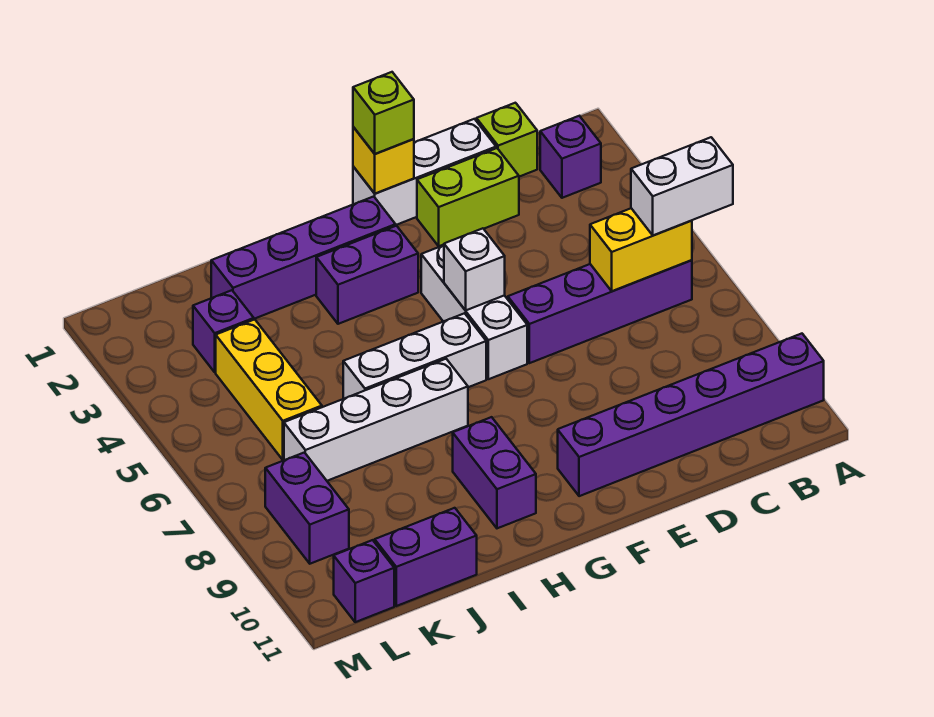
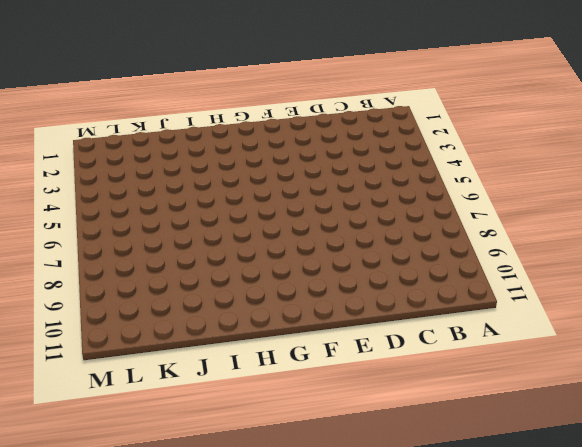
none -> purple 1x6 brick [558,334,824,496]
none -> purple 1x1 brick [540,116,601,198]
none -> purple 1x4 brick [508,260,692,363]

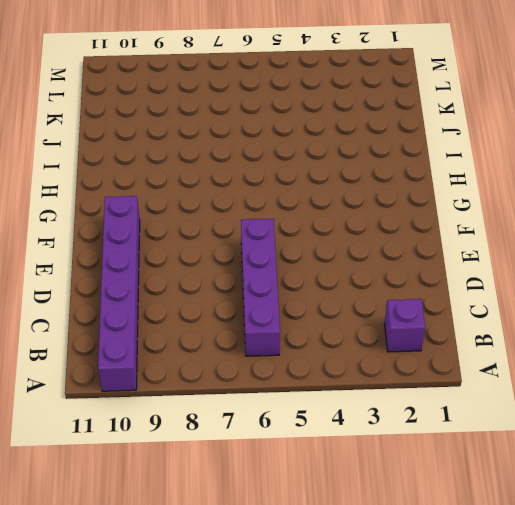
none -> lime 1x1 brick [476,103,537,177]
none -> white 1x3 brick [353,119,496,225]
none -> lime 1x2 brick [417,148,519,246]

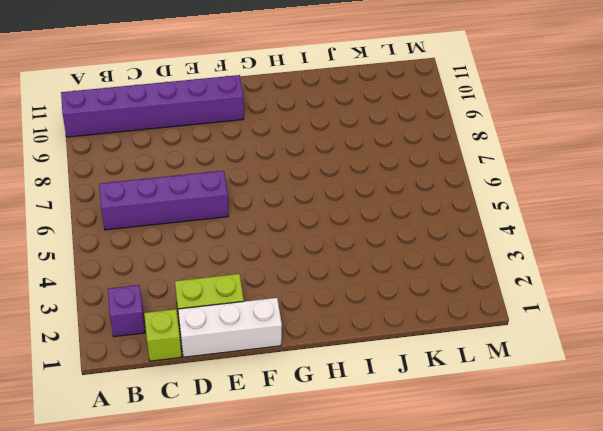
none -> white 1x3 brick [421,245,527,379]
none -> purple 1x4 brick [211,197,396,319]
none -> purple 1x2 brick [316,226,418,324]

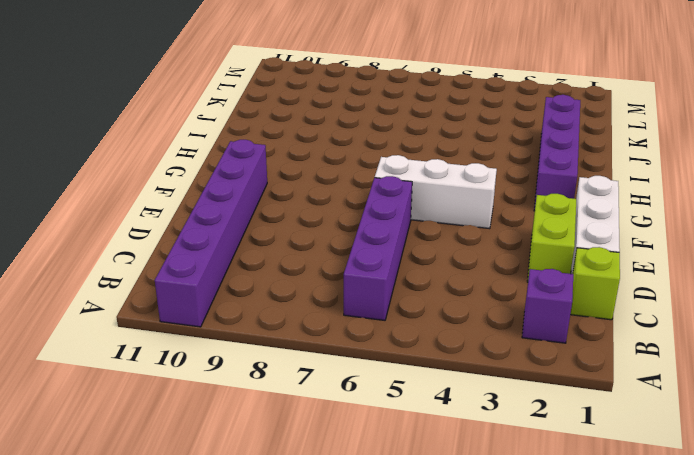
none -> purple 1x2 brick [316,226,418,324]
none -> white 1x3 brick [343,313,486,399]
none -> white 1x4 brick [284,359,468,481]

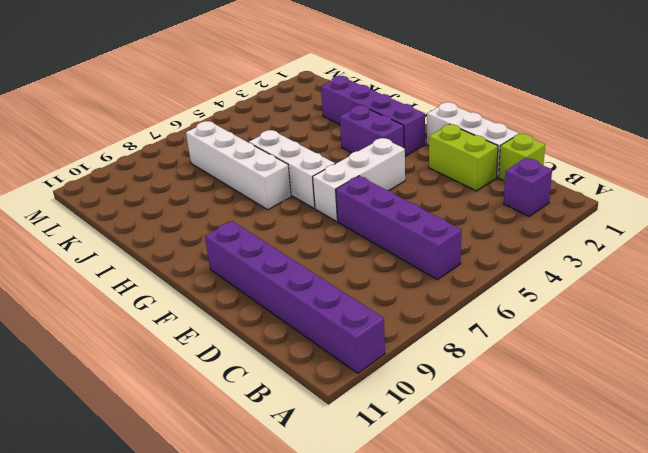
none -> purple 1x2 brick [453,417,536,528]
none -> purple 1x2 brick [375,508,477,606]
none -> purple 1x1 brick [193,290,254,372]

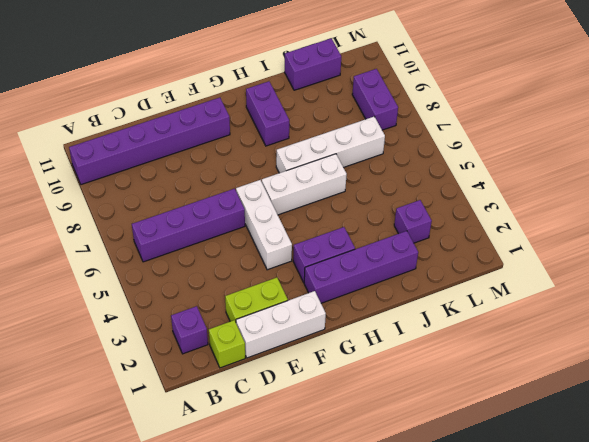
none -> yellow 1x3 brick [216,319,322,460]
none -> purple 1x1 brick [334,540,394,622]
none -> yellow 1x2 brick [590,208,692,291]

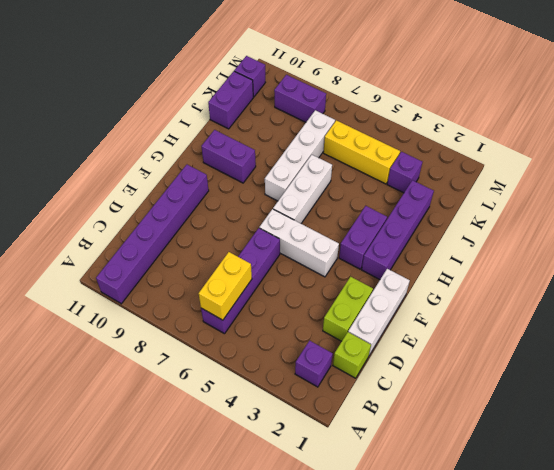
none -> yellow 1x1 brick [353,127,414,193]
none -> white 1x1 brick [444,228,505,310]
none -> white 1x2 brick [631,137,733,235]

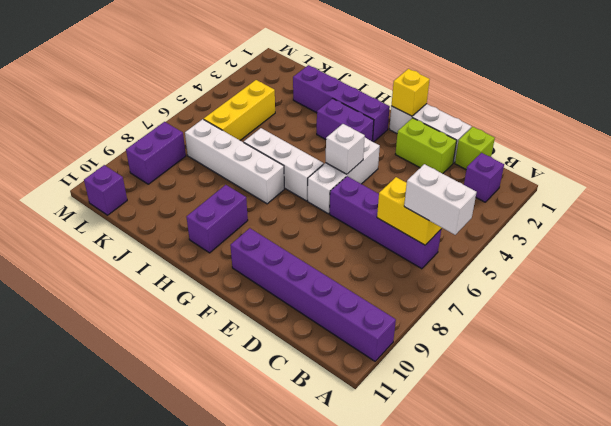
none -> purple 1x2 brick [375,508,477,606]
none -> purple 1x1 brick [193,290,254,372]
none -> lime 1x1 brick [353,72,414,154]

